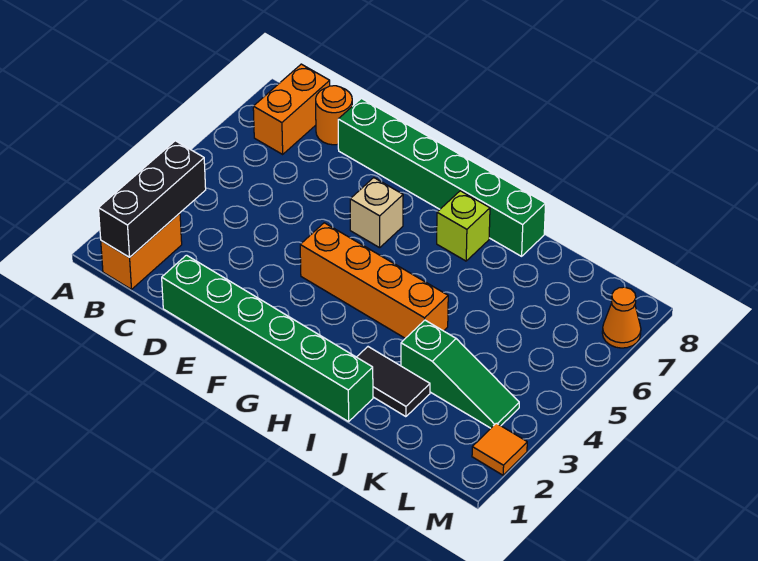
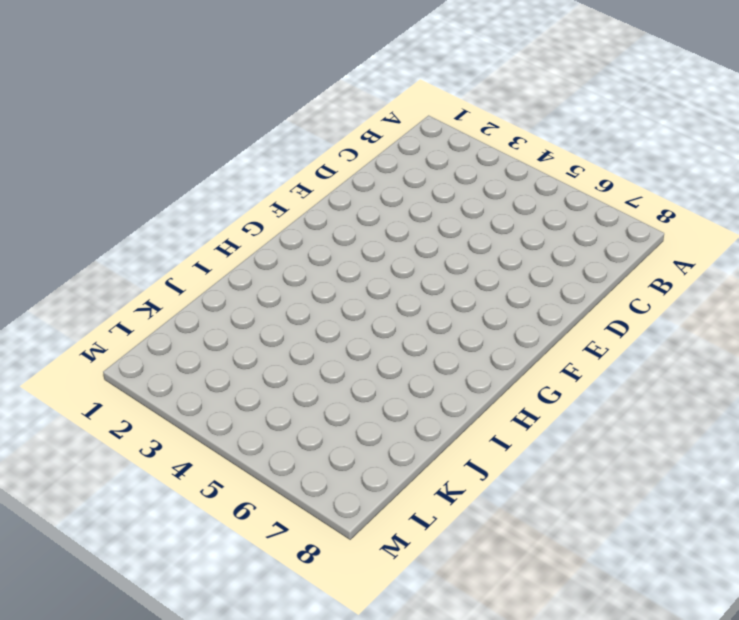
none -> orange 1x2 brick [101,213,182,289]
none -> orange 1x2 brick [253,64,330,154]
none -> orange 1x1 round brick [316,86,352,145]

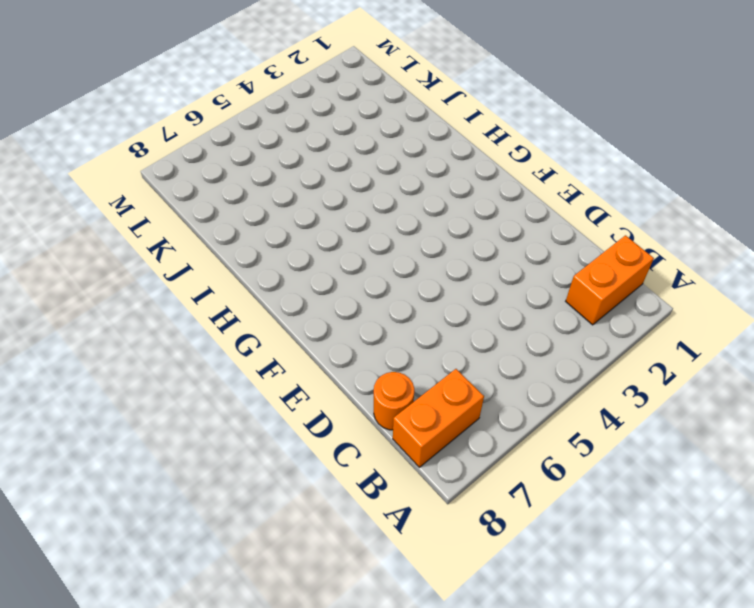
none -> green 1x6 brick [162,255,373,422]
none -> green 1x6 brick [338,98,546,256]
none -> orange 1x4 brick [300,223,448,338]

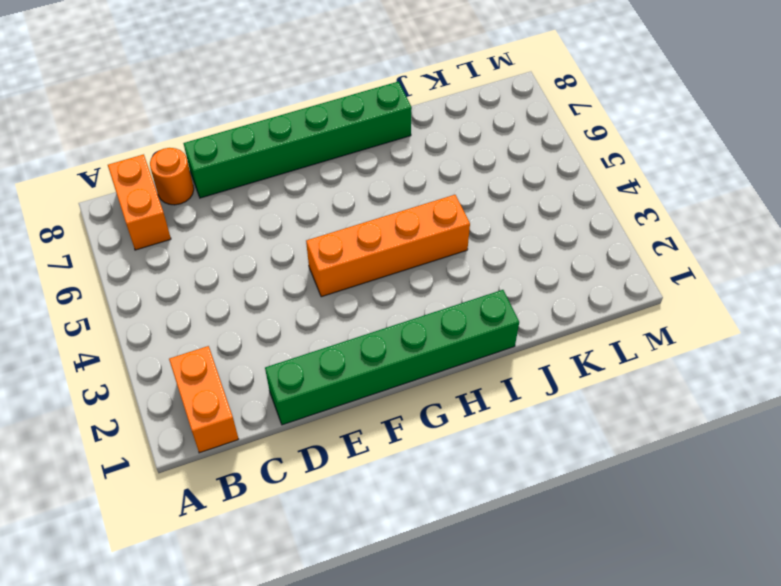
none -> tan 1x1 brick [350,178,403,248]
none -> lime 1x1 brick [437,191,490,261]
none -> black 1x2 tile [357,347,430,417]

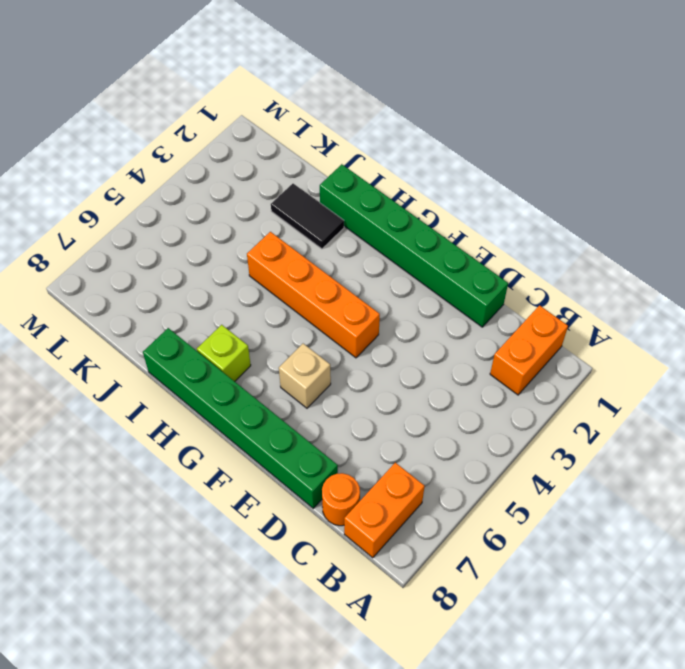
none -> green 1x3 slope [401,320,519,428]
none -> orange 1x1 tile [472,423,527,475]
none -> orange 1x1 cone [602,287,641,348]

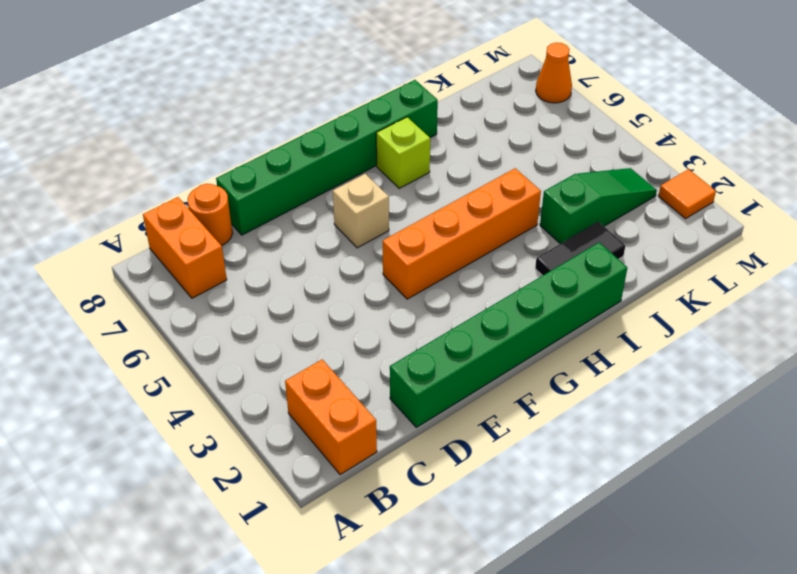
none -> black 1x3 brick [99,141,206,257]

